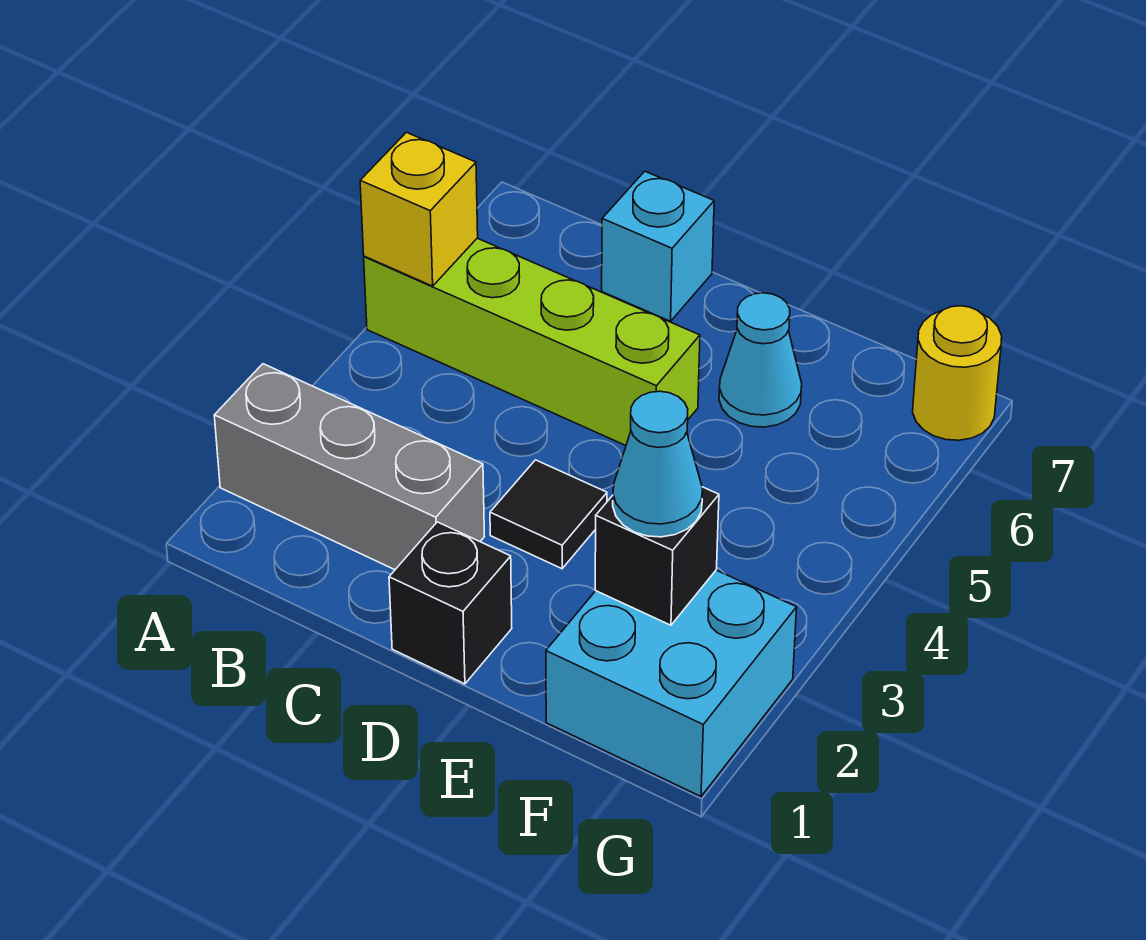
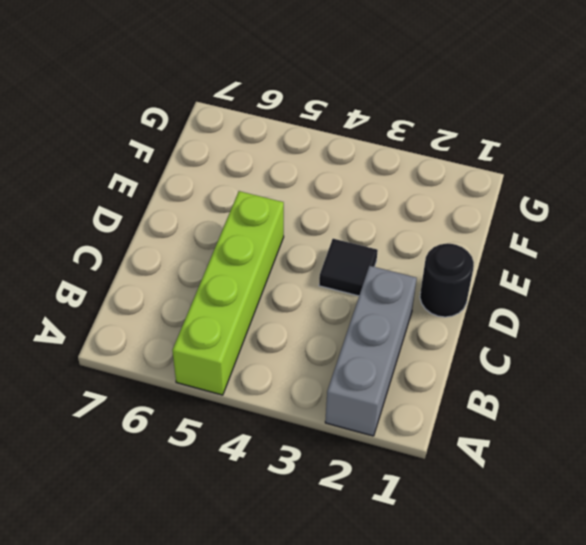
black 1x1 round brick [420,243,474,317] -> black 1x1 brick [389,522,512,684]
none -> cyan 1x1 brick [602,171,714,321]
none -> cyan 1x1 cone [719,293,802,427]

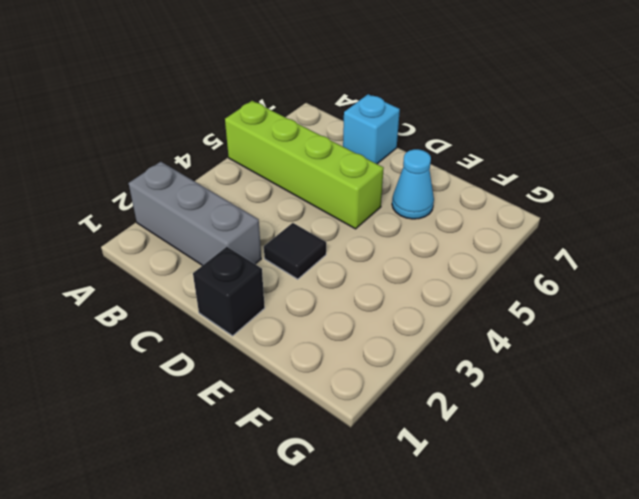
none -> cyan 2x2 brick [546,570,797,796]
none -> yellow 1x1 round brick [913,306,1002,440]

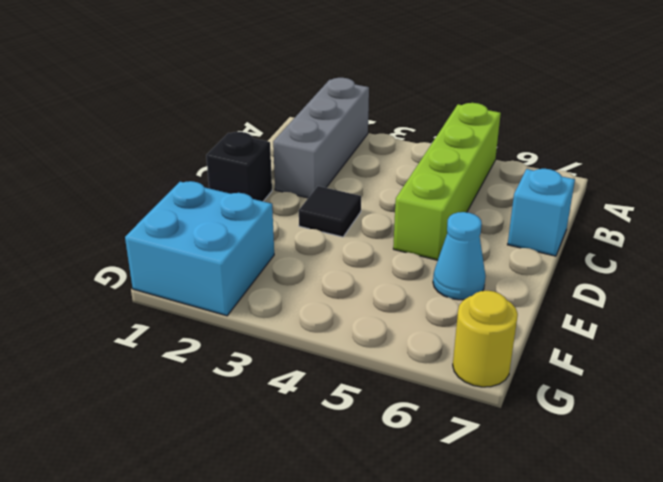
none -> yellow 1x1 brick [360,132,478,286]
none -> black 1x1 brick [595,487,719,625]

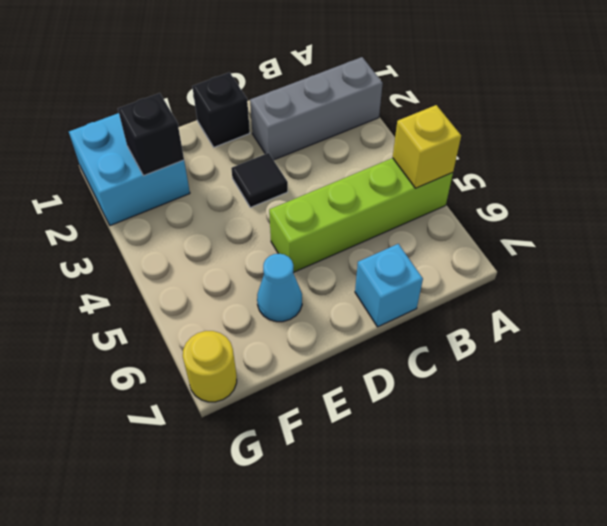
none -> cyan 1x1 cone [613,391,703,537]

